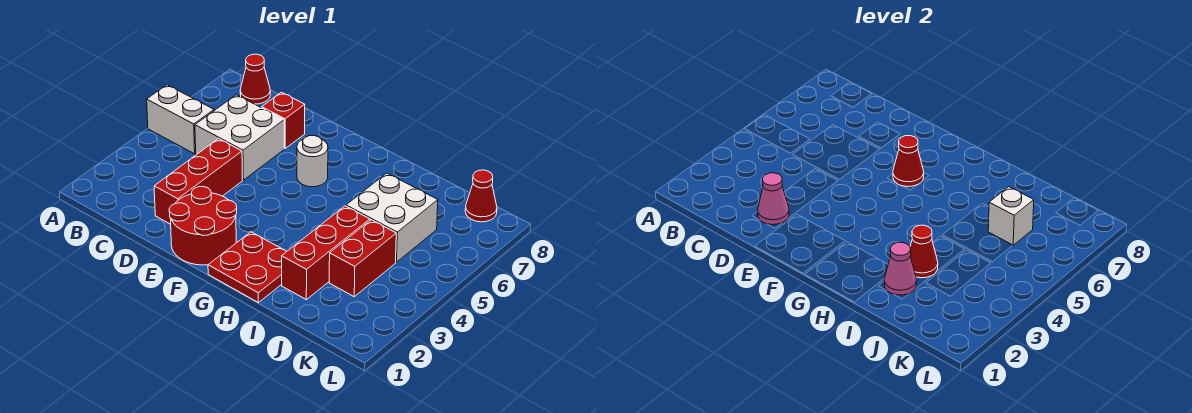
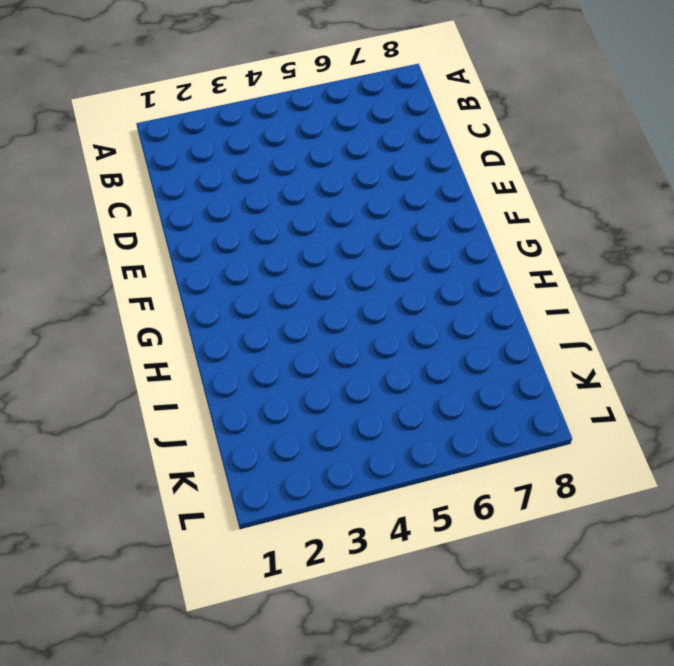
none -> white 1x2 brick [147,85,214,154]
none -> red 1x1 cone [240,54,270,104]
none -> white 2x2 brick [195,95,284,180]

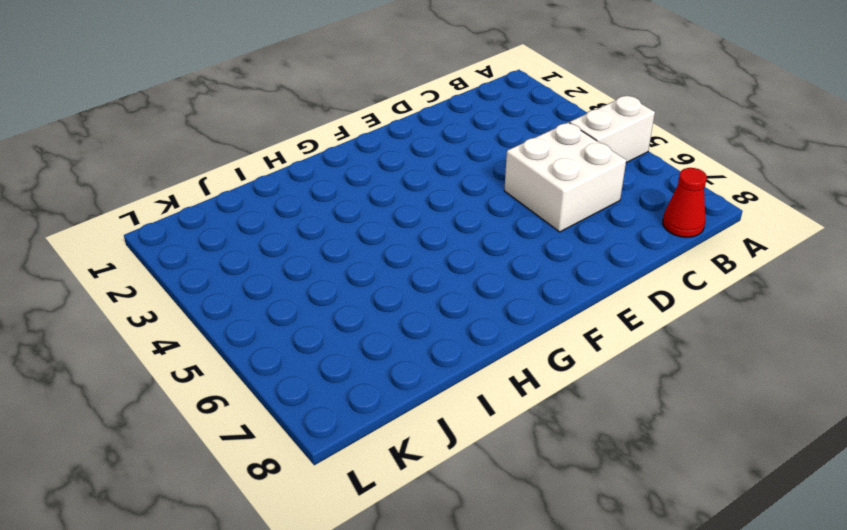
none -> red 1x3 brick [154,139,243,224]
none -> red 1x1 brick [262,92,305,148]
none -> red 2x2 round brick [169,187,237,265]

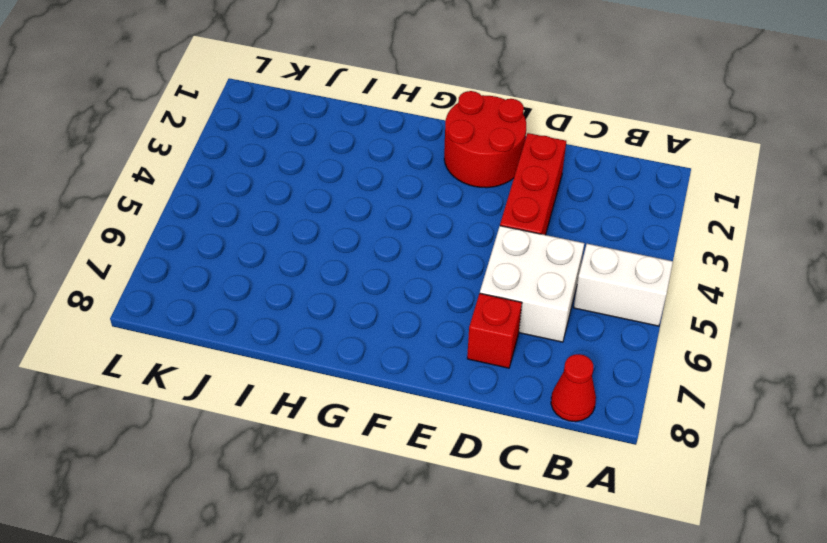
none -> white 1x1 round brick [297,136,328,187]
none -> red 2x2 plate [208,232,287,303]
none -> red 1x3 brick [282,206,370,300]

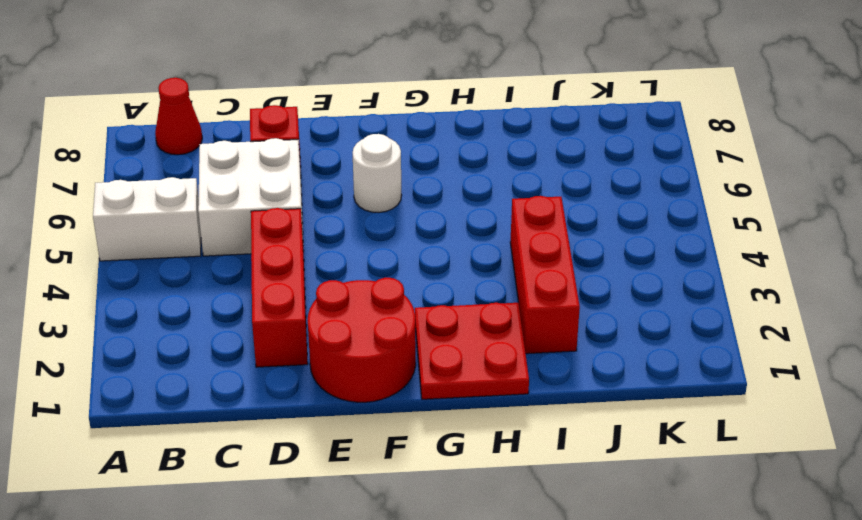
none -> white 2x2 brick [346,173,438,262]
none -> red 1x2 brick [329,220,396,297]
none -> red 1x1 cone [465,170,497,222]

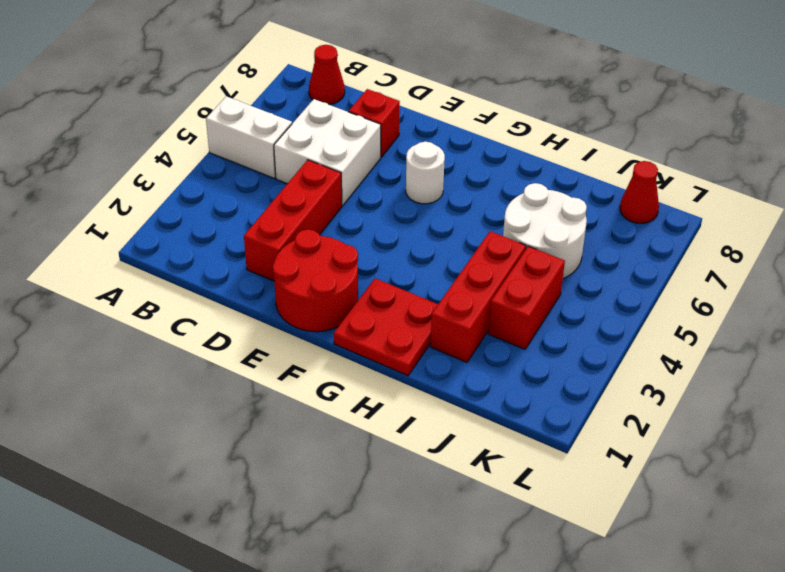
white 2x2 round brick [503,183,587,279] -> white 2x2 brick [346,173,438,262]
none -> pink 1x1 cone [758,173,789,225]
none -> red 1x1 cone [893,136,924,187]
none -> pink 1x1 cone [884,242,916,295]

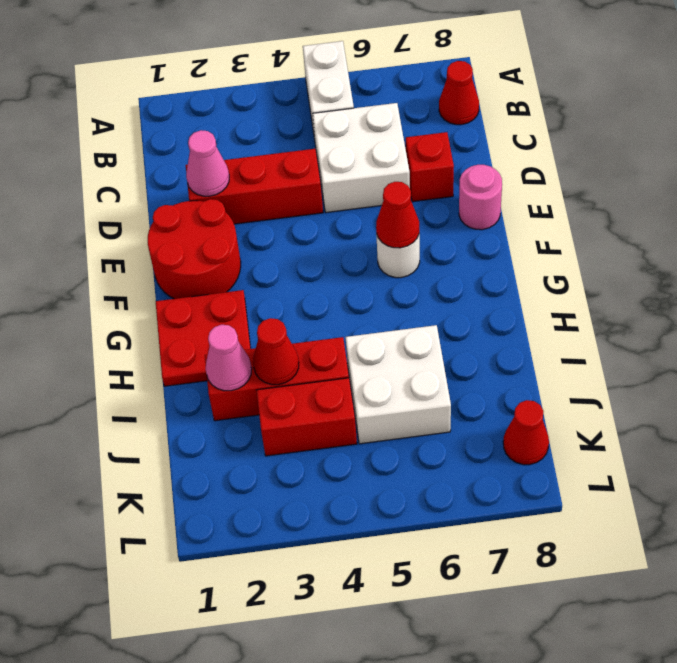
pink 1x1 round brick [459,165,502,230] -> none
none -> white 1x1 brick [988,187,1034,245]

